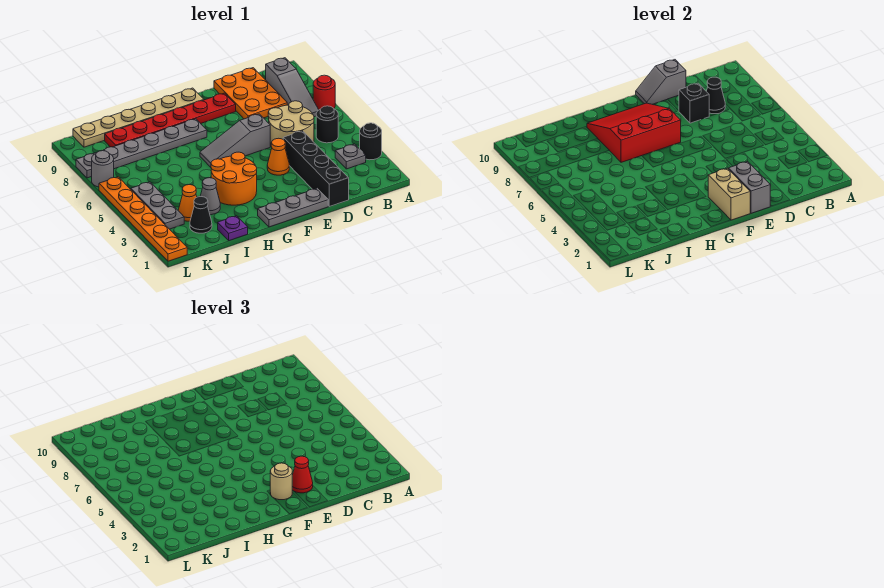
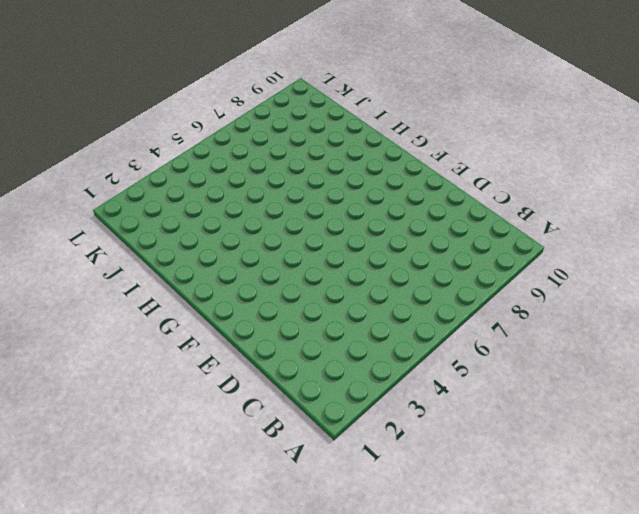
none -> black 1x1 round brick [360,123,382,160]
none -> red 1x1 round brick [313,75,335,110]
none -> grey 1x1 plate [335,144,366,169]
none -> black 1x1 round brick [316,106,338,143]

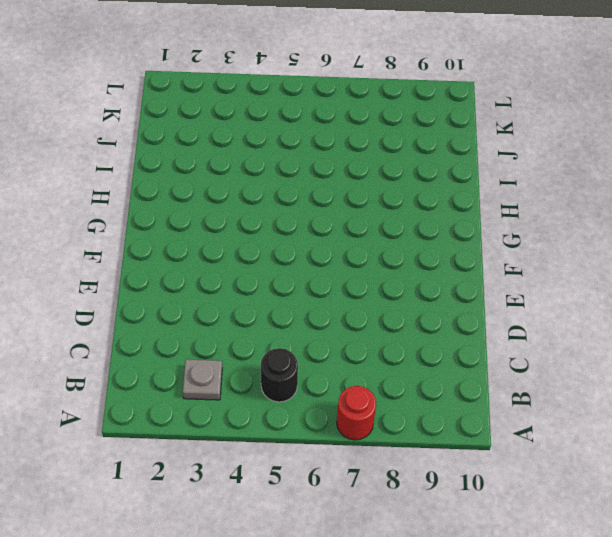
none -> black 1x1 round brick [360,123,382,160]
none -> grey 1x3 slope [266,58,318,117]
none -> tan 2x2 round brick [268,101,314,146]
none -> orange 2x3 plate [214,68,287,119]

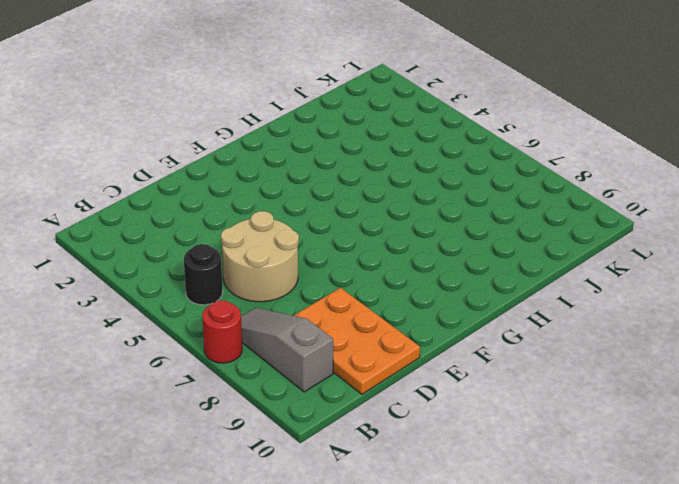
none -> black 1x1 round brick [360,123,382,160]
none -> grey 1x1 plate [335,144,366,169]
none -> black 1x4 brick [283,131,349,206]
none -> grey 1x3 plate [258,189,328,227]

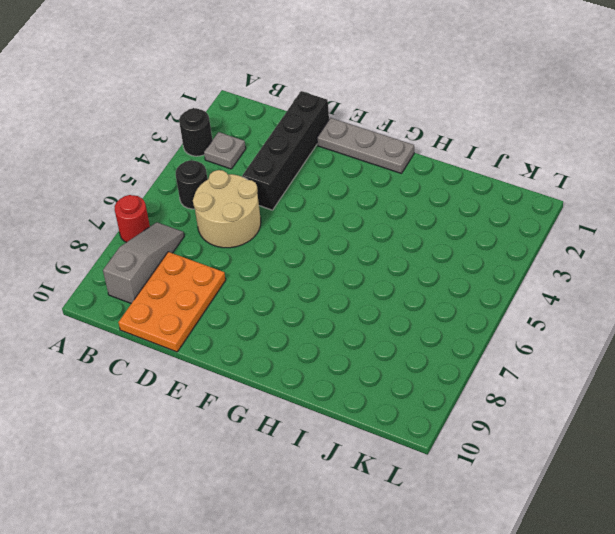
none -> orange 1x1 cone [267,138,289,175]
none -> grey 1x3 slope [200,114,270,167]
none -> red 1x6 plate [105,93,236,147]
none -> tan 1x6 plate [73,88,204,147]

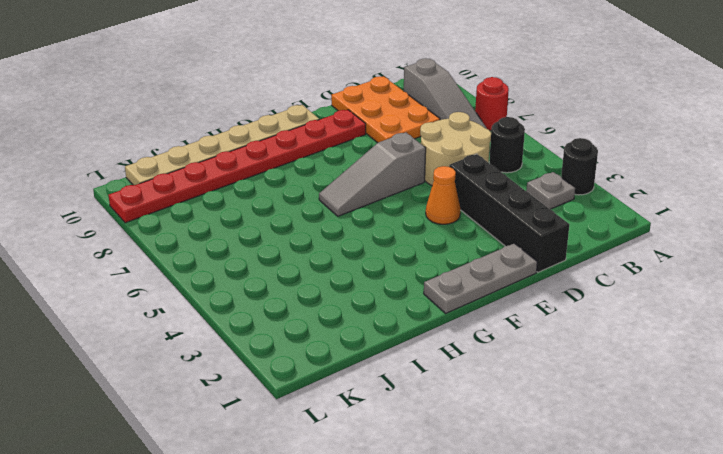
red 1x8 plate [108,110,366,223] -> red 1x6 plate [105,93,236,147]
none -> orange 2x2 round brick [211,152,257,205]
none -> grey 1x6 plate [76,119,207,178]
none -> purple 1x1 plate [218,216,248,241]
none -> grey 1x1 cone [201,178,220,215]

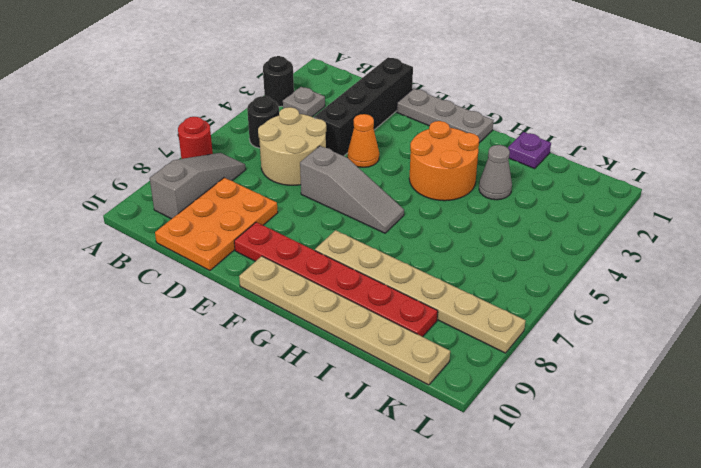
tan 1x6 plate [315,230,526,353] -> grey 1x6 plate [76,119,207,178]
none -> black 1x1 cone [190,196,212,233]
none -> orange 1x1 cone [178,185,197,221]
none -> grey 1x3 plate [131,182,184,229]
none -> orange 1x6 plate [99,177,187,261]

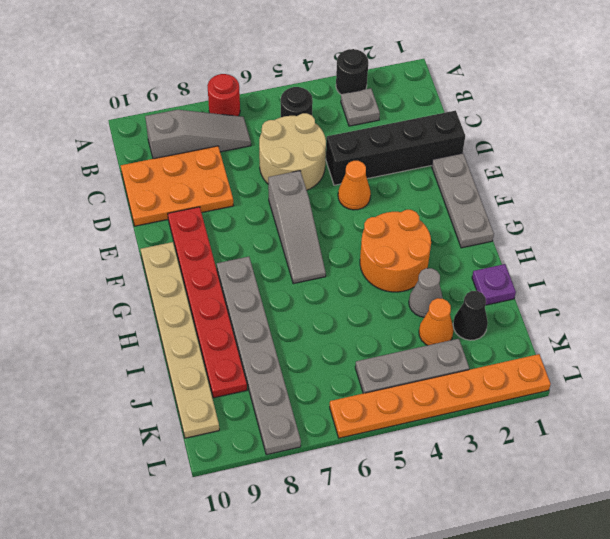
none -> grey 1x1 round brick [92,150,114,187]
none -> black 1x1 cone [706,77,725,114]
none -> black 1x1 brick [679,83,709,123]
none -> grey 1x2 slope [636,60,686,104]

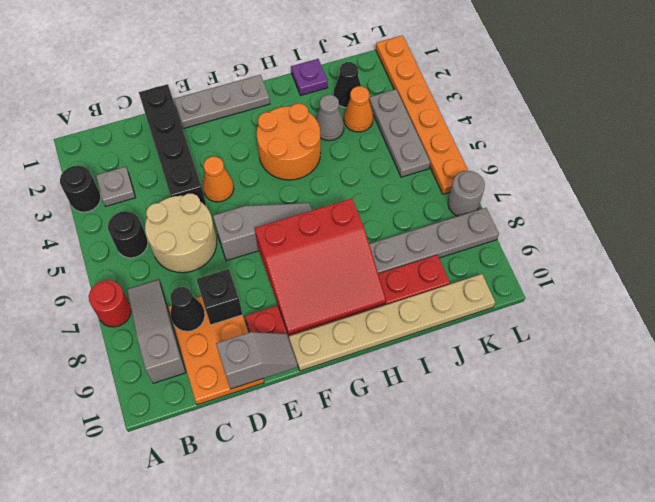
none -> grey 1x2 brick [729,161,770,213]
none -> tan 1x2 brick [708,168,750,220]
none -> red 1x1 cone [292,456,313,493]
none -> tan 1x1 round brick [270,463,292,500]

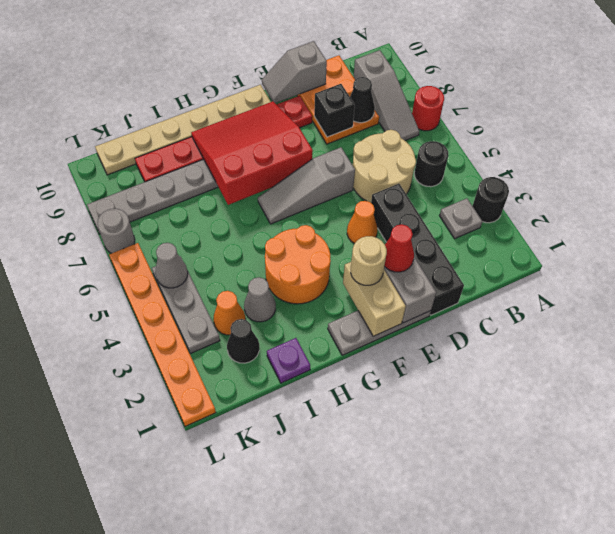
grey 1x1 cone [155,243,188,288] -> none

